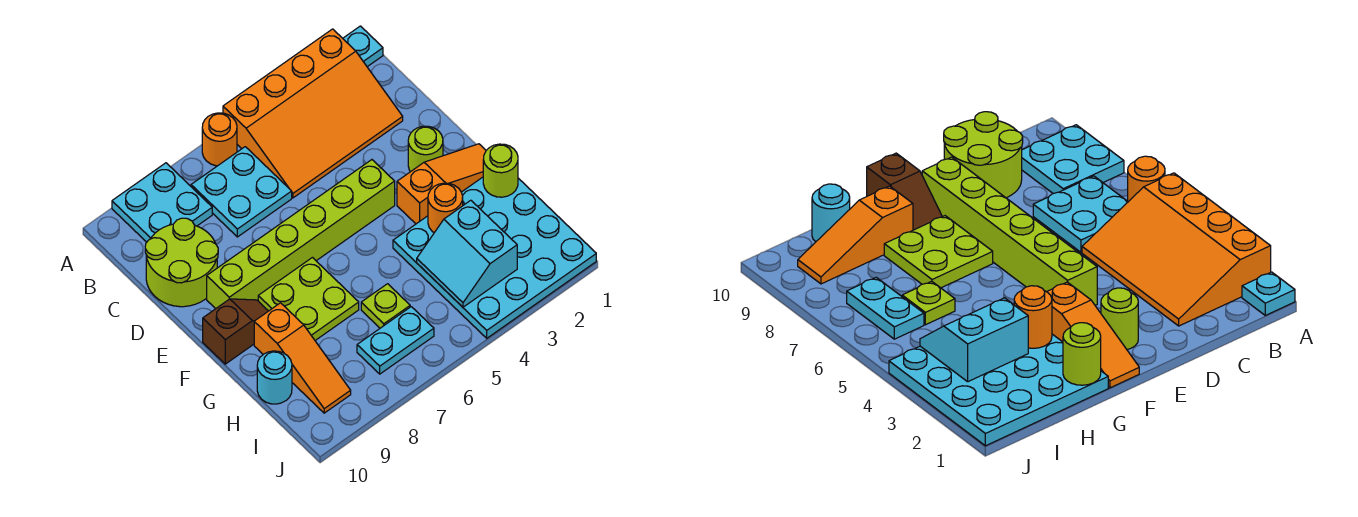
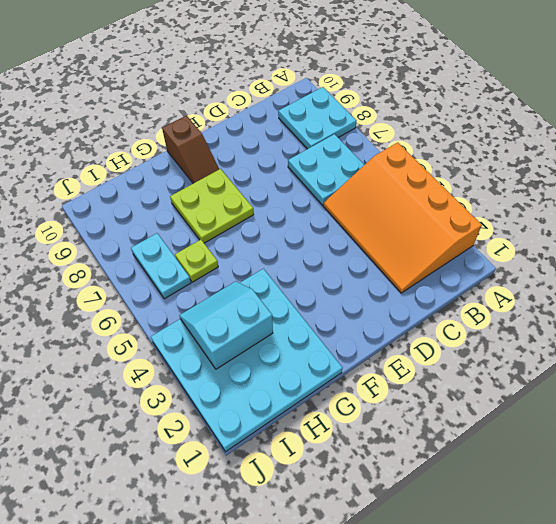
none -> cyan 1x1 plate [343,26,383,67]
none -> orange 1x1 round brick [202,113,237,166]
none -> lime 2x2 round brick [145,218,218,307]

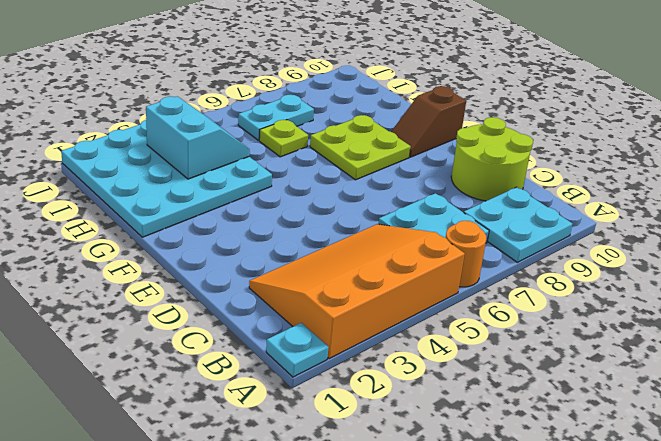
none -> lime 1x1 round brick [408,126,443,172]
none -> lime 1x6 brick [207,160,395,309]
none -> orange 1x3 slope [397,144,486,224]

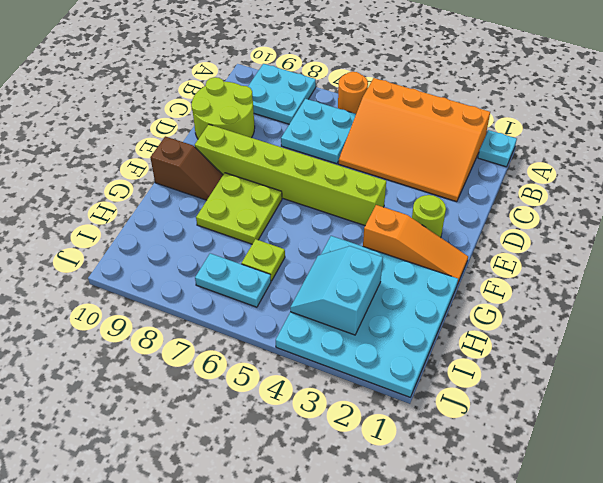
none -> orange 1x3 slope [254,303,351,413]
none -> cyan 1x1 round brick [257,351,292,404]
none -> lime 1x1 round brick [483,144,518,197]

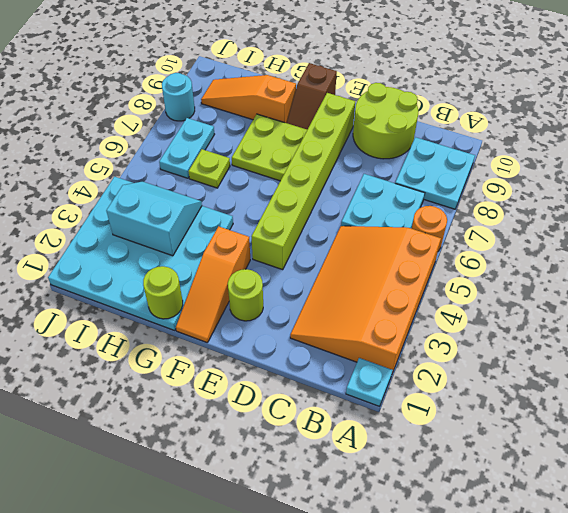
cyan 1x1 round brick [162,73,195,121] -> cyan 1x1 round brick moved to [257,351,292,404]
none -> orange 1x1 round brick [428,183,463,233]

